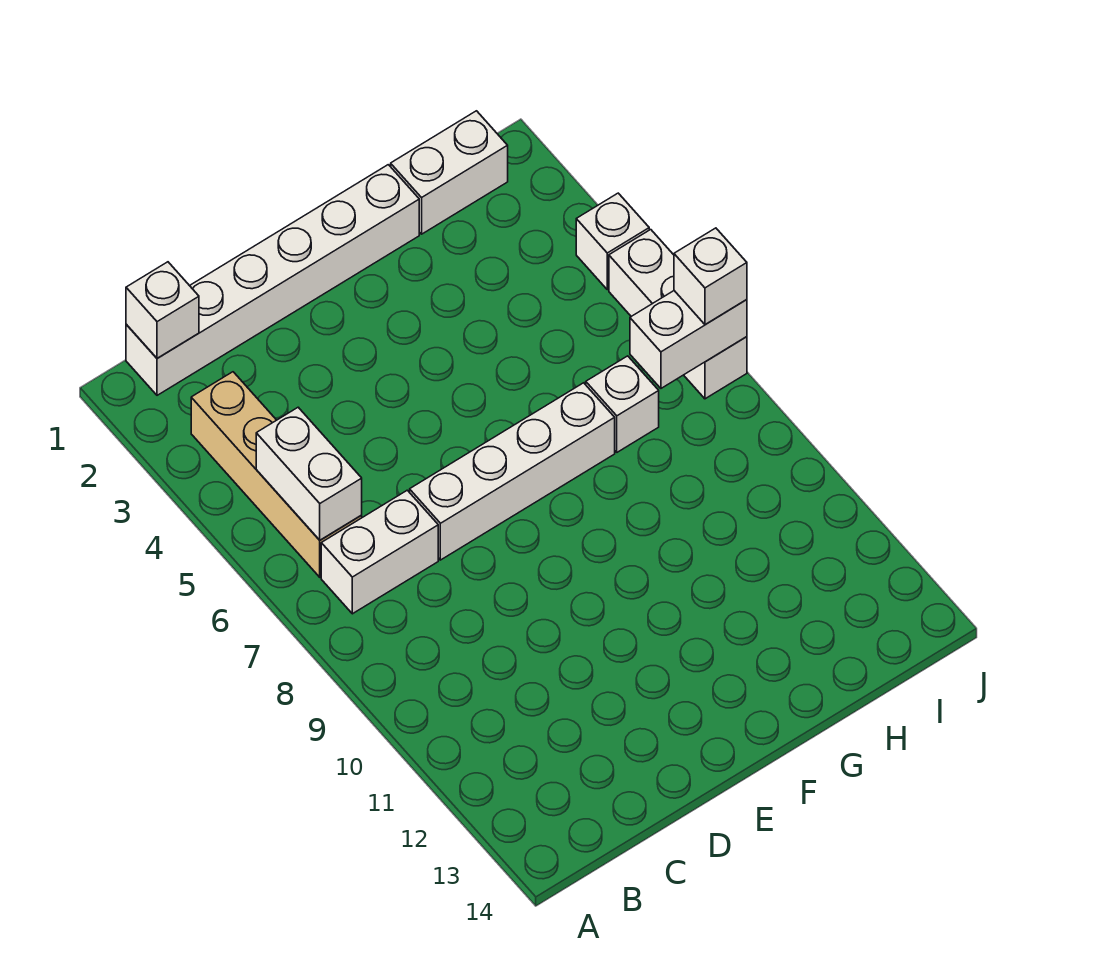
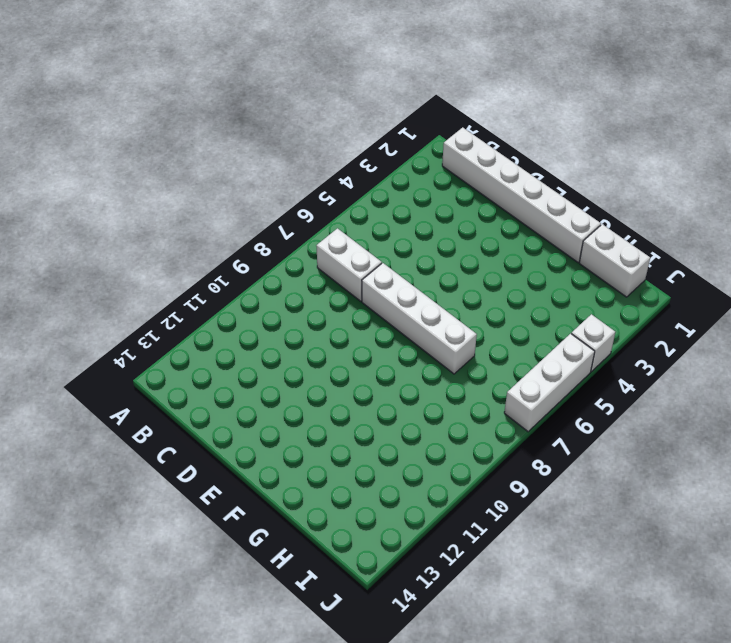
none -> tan 1x4 brick [191,372,362,577]
none -> white 1x1 brick [586,356,659,452]
none -> white 1x1 brick [126,262,199,358]

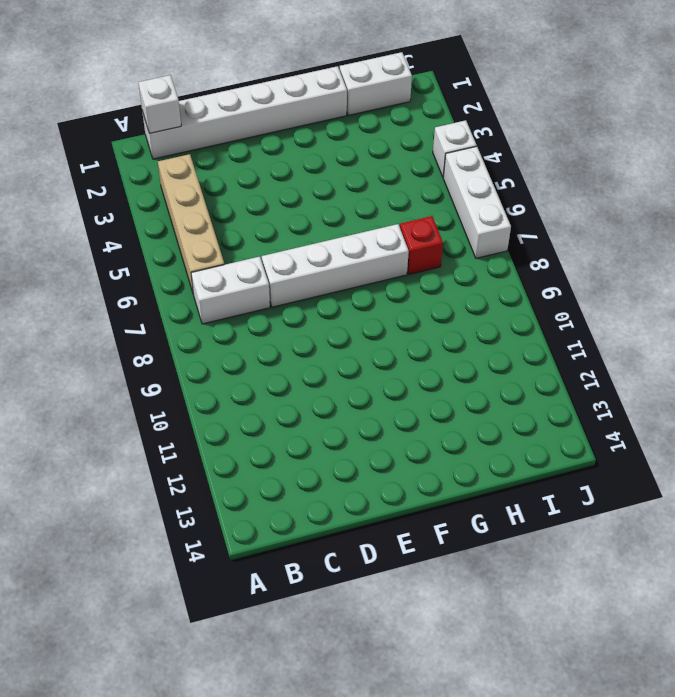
red 1x1 brick [400,216,443,274] -> white 1x1 brick [586,356,659,452]
none -> white 1x2 brick [256,407,362,540]
none -> white 1x2 brick [630,291,747,388]
none -> white 1x1 brick [674,228,747,324]

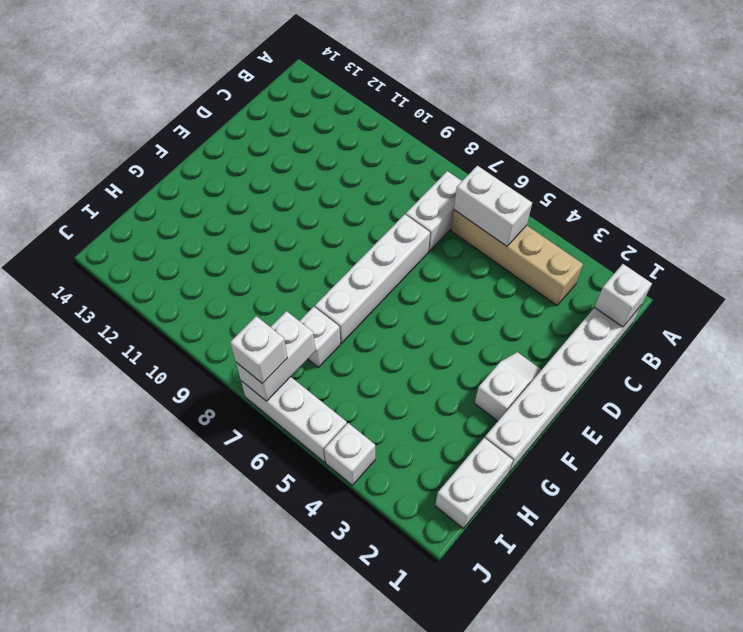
white 1x2 slope [475,352,541,421] -> none

